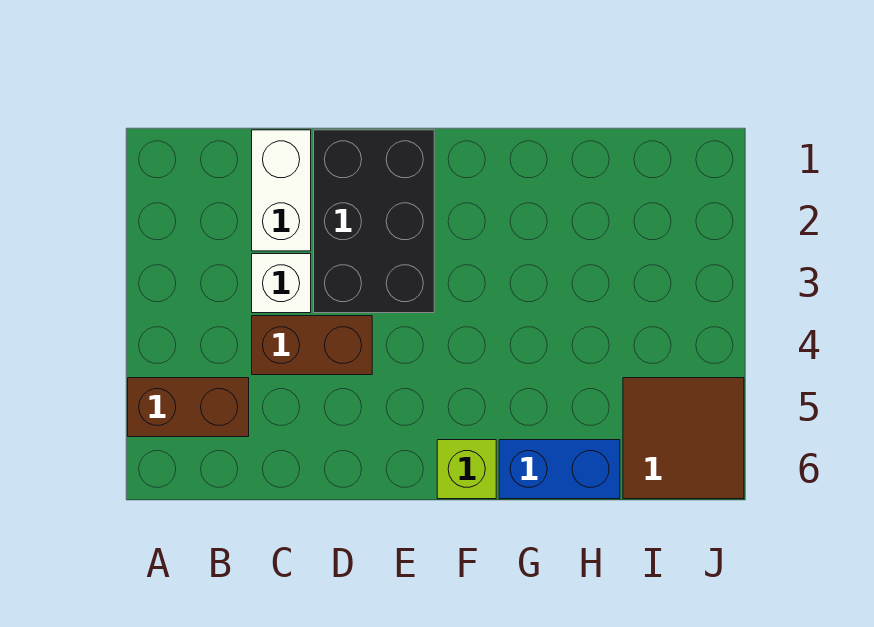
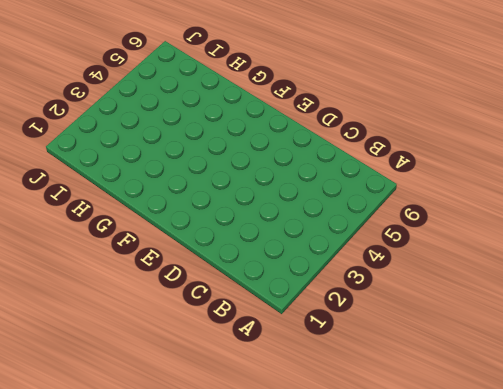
none -> brown 1x2 brick [128,378,249,437]
none -> white 1x2 brick [252,130,311,251]

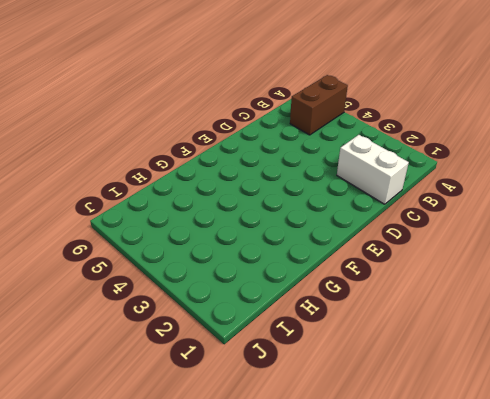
none -> white 1x1 brick [252,254,311,313]
none -> brown 1x2 brick [252,316,372,375]

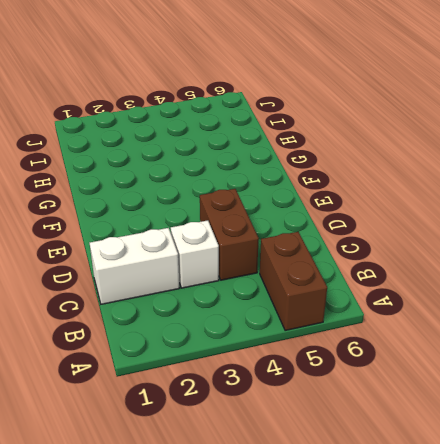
none -> black 2x3 brick [314,130,434,313]
none -> lime 1x1 brick [437,440,496,499]

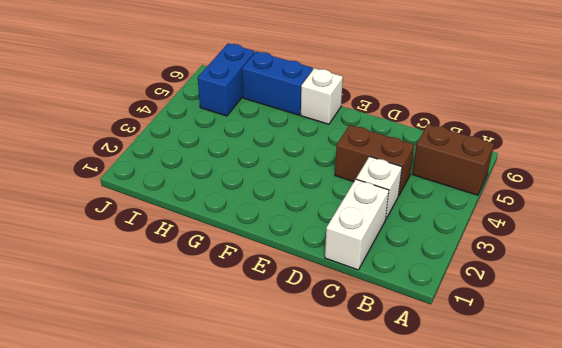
white 1x1 brick [301,68,343,124] -> lime 1x1 brick [437,440,496,499]
blue 1x2 brick [198,43,255,116] -> brown 2x2 tile [623,378,744,499]
none -> black 2x3 brick [314,130,434,313]

